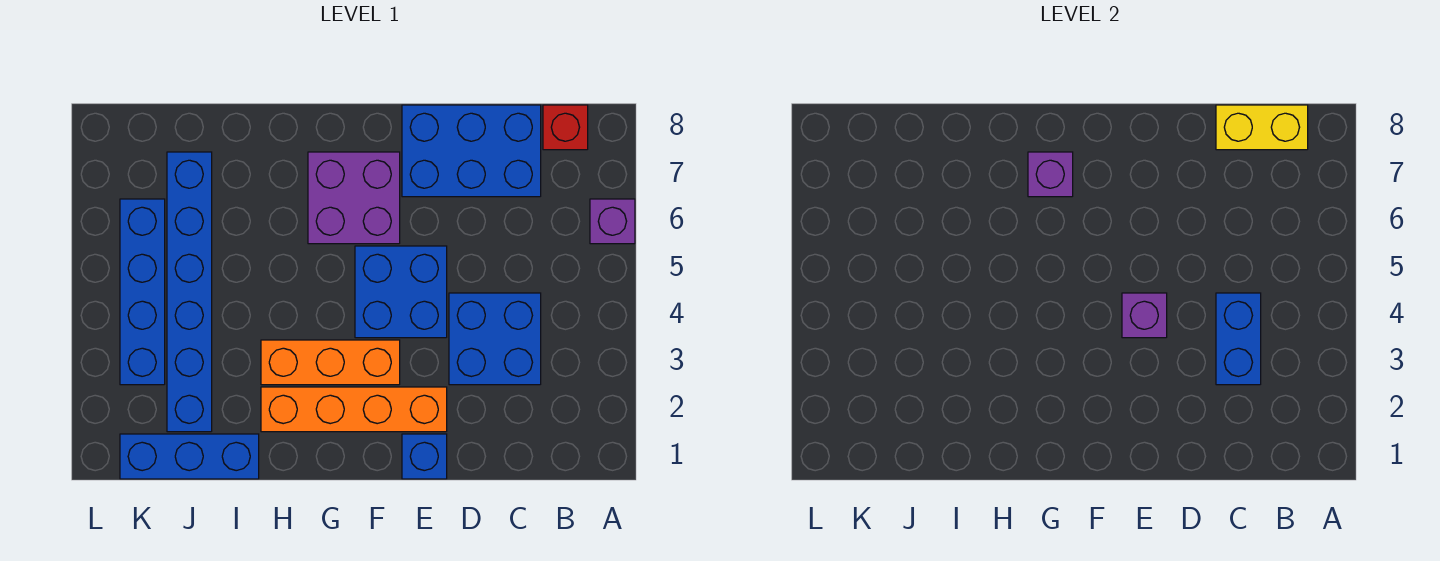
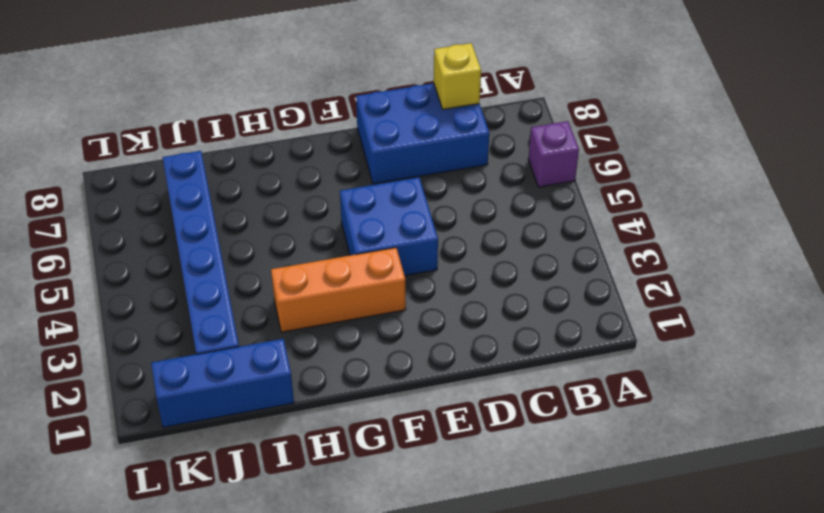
yellow 1x1 brick [434,43,481,109] -> yellow 1x2 brick [1216,105,1308,150]
none -> red 1x1 brick [543,105,588,150]
none -> blue 2x2 brick [449,293,541,385]
none -> blue 1x1 brick [402,434,447,479]

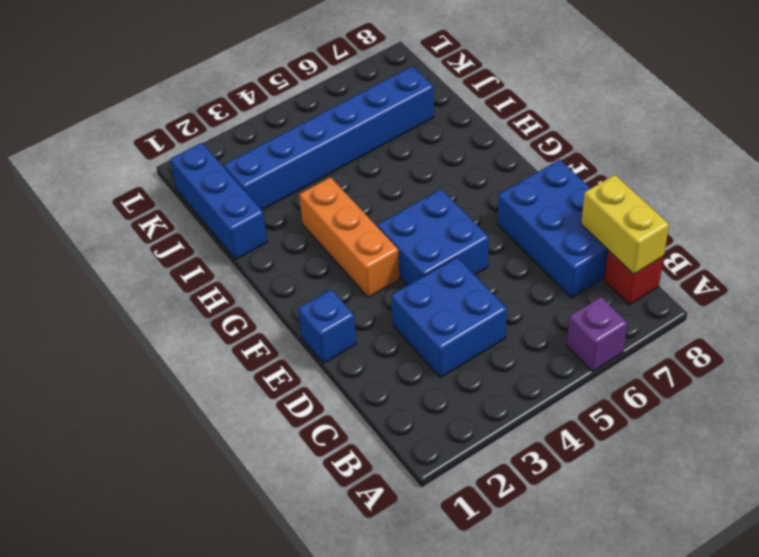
none -> orange 1x4 brick [261,387,447,432]
none -> purple 2x2 brick [308,152,400,244]
none -> blue 1x4 brick [120,199,165,385]

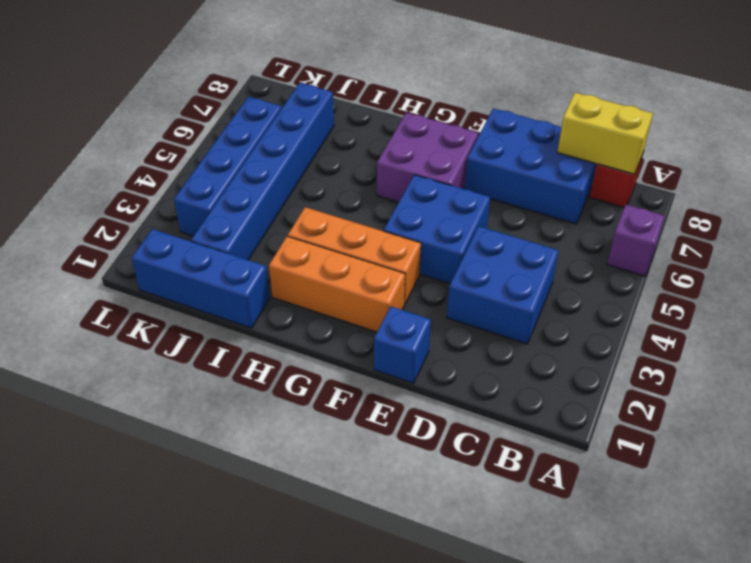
orange 1x3 brick [269,236,405,332] -> orange 1x4 brick [261,387,447,432]
none -> blue 1x2 brick [1216,293,1261,385]
none -> purple 1x1 brick [1122,293,1167,338]
none -> purple 1x1 brick [1028,152,1073,197]

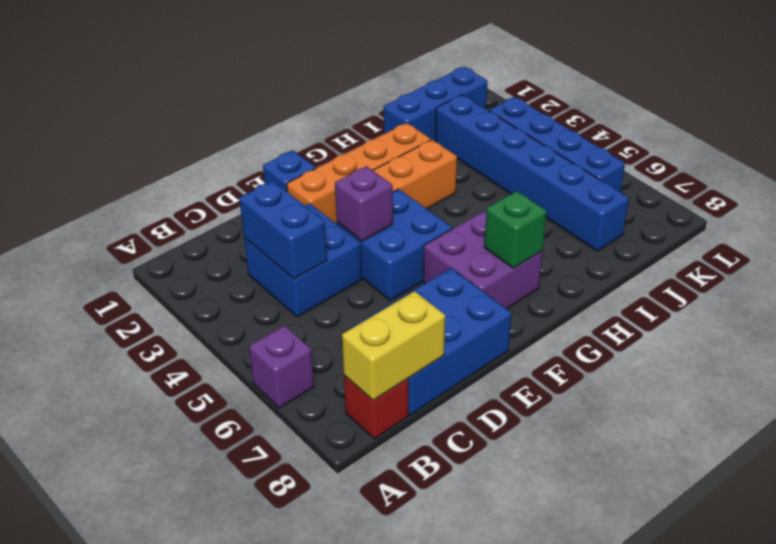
green 1x1 brick [484,191,547,268] -> purple 1x1 brick [1028,152,1073,197]

